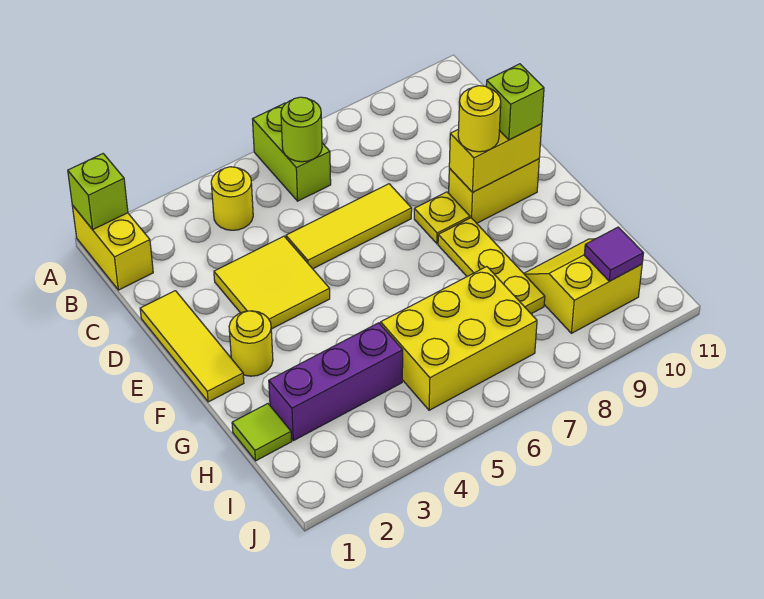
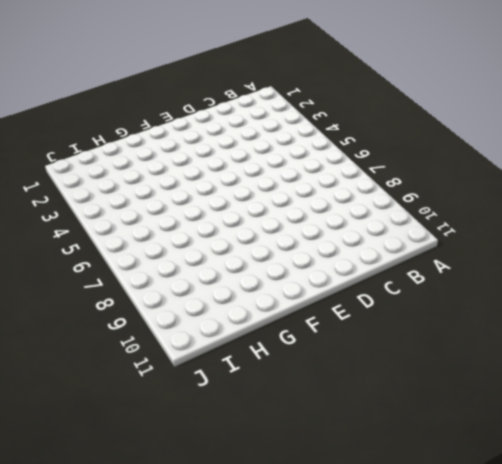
none -> yellow 1x2 brick [72,205,153,290]
none -> lime 1x2 brick [253,103,331,201]
none -> yellow 1x1 round brick [211,167,253,230]

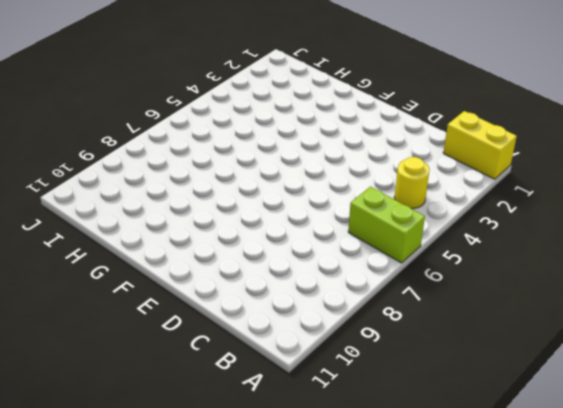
none -> yellow 1x3 tile [140,291,244,402]
none -> yellow 2x2 tile [214,236,330,329]
none -> yellow 1x3 tile [286,184,412,269]

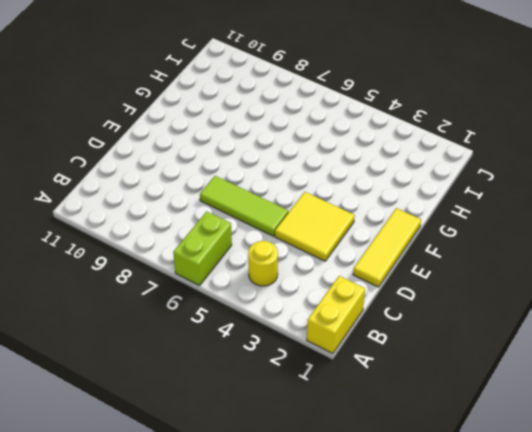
lime 1x3 tile [200,176,288,236] -> yellow 1x3 tile [286,184,412,269]
none -> yellow 1x1 plate [414,192,470,244]
none -> yellow 1x2 brick [449,159,539,223]
none -> yellow 1x1 round brick [229,311,273,376]

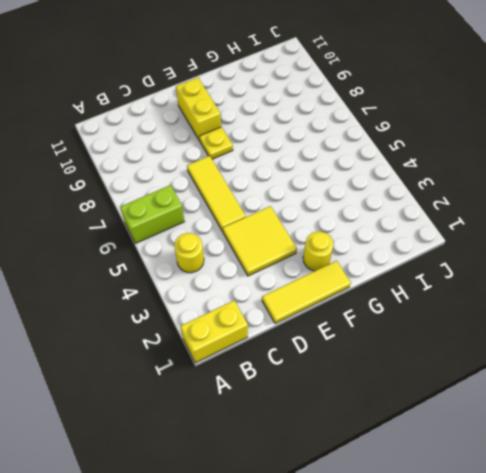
none -> yellow 1x3 plate [438,218,545,314]
none -> lime 1x1 tile [232,404,292,461]
none -> purple 1x3 brick [269,323,403,441]

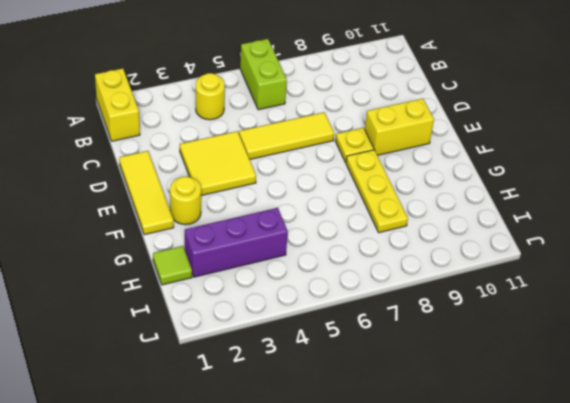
none -> yellow 2x3 brick [381,267,537,410]
none -> yellow 2x2 slope [524,239,642,333]
none -> lime 1x1 brick [68,154,128,230]

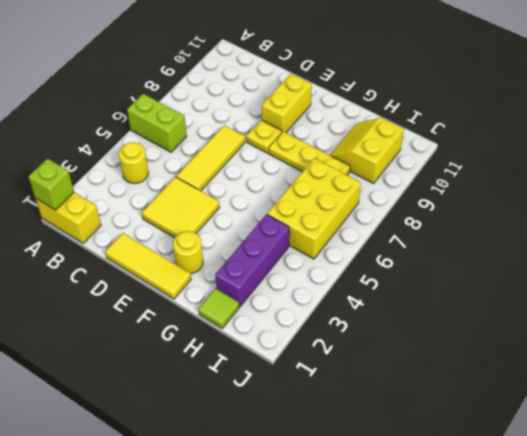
none -> lime 1x1 round brick [281,97,322,162]
none -> yellow 1x2 brick [449,124,542,192]
none -> purple 1x1 tile [584,227,643,281]

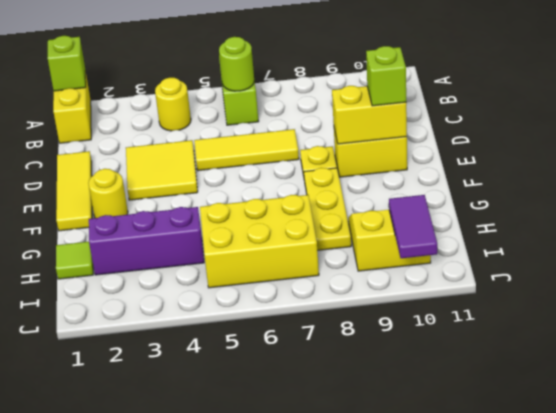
purple 1x2 tile [389,195,437,258] -> purple 1x1 tile [584,227,643,281]
none -> yellow 1x1 round brick [458,86,501,152]

